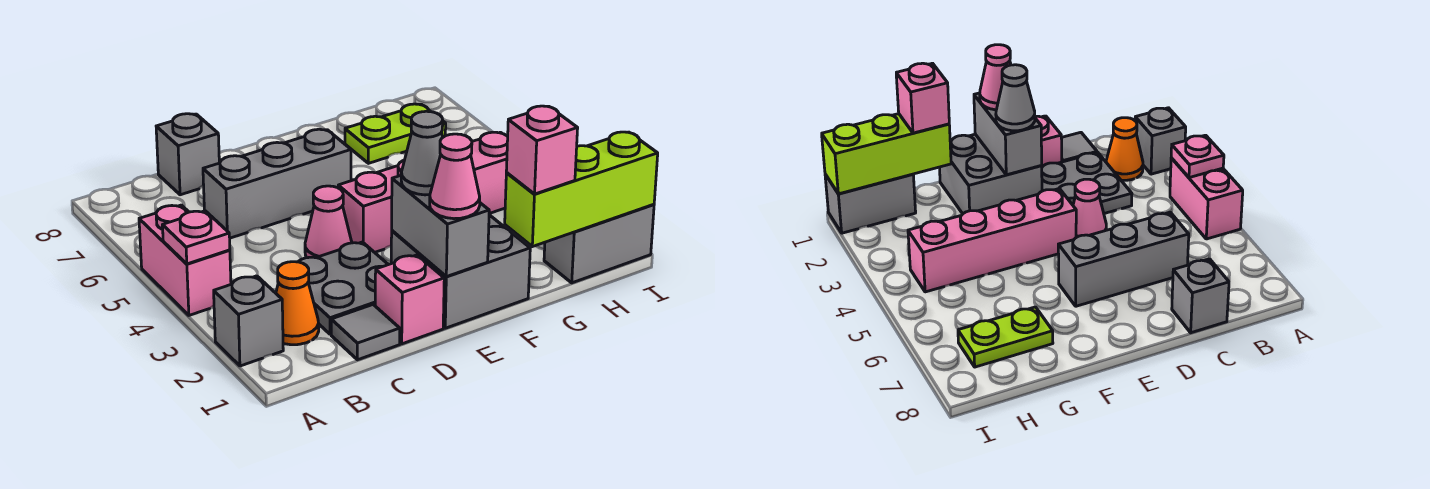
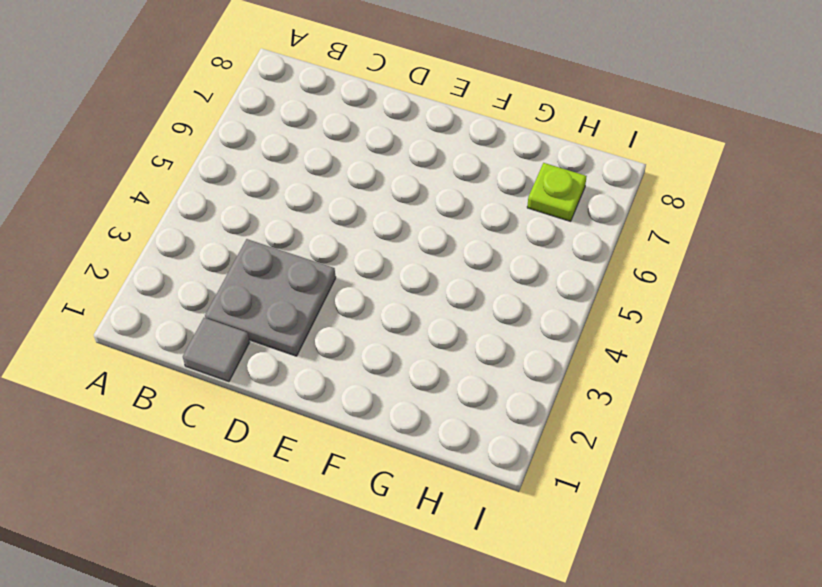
lime 1x1 plate [527,163,587,221] -> lime 1x2 plate [345,104,446,163]
none -> grey 1x1 brick [214,276,283,366]
none -> pink 1x2 brick [139,205,231,315]
none -> orange 1x1 cone [276,262,319,345]

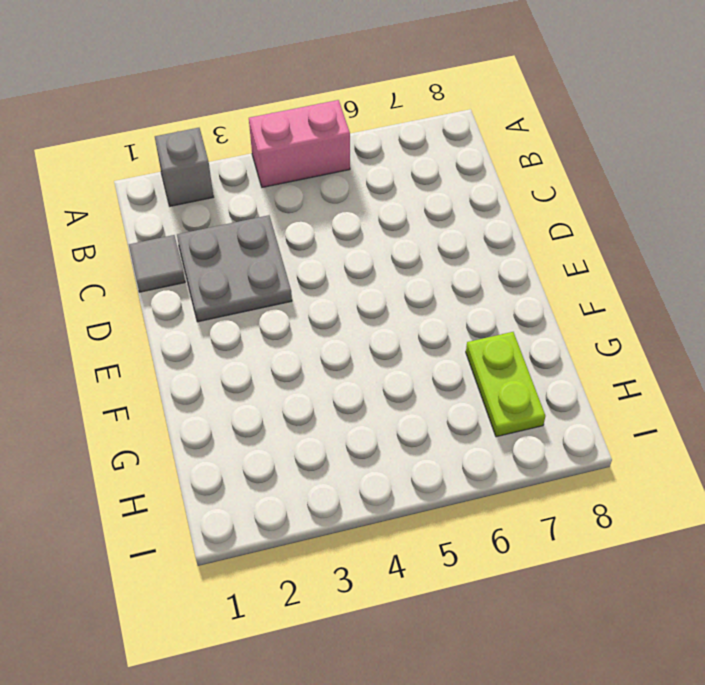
none -> orange 1x1 cone [276,262,319,345]
none -> grey 1x3 brick [203,129,351,238]
none -> grey 1x1 brick [156,114,219,195]

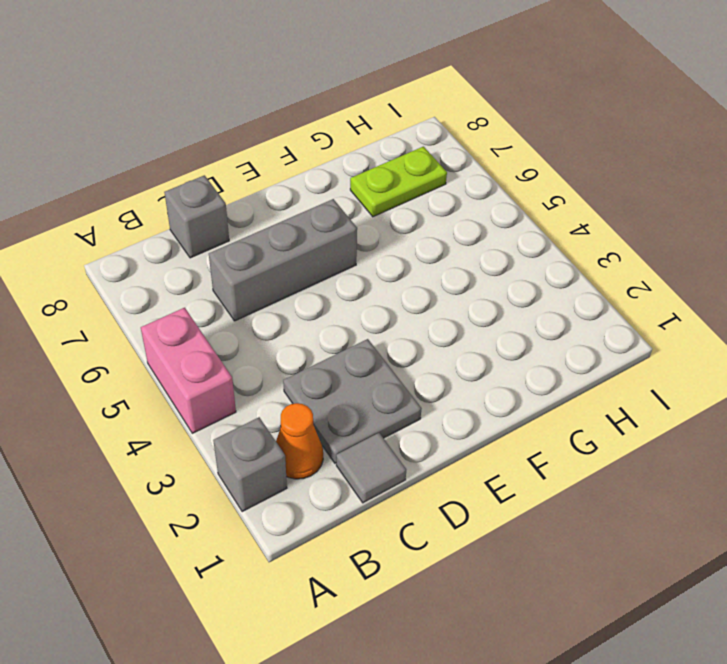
none -> pink 1x1 brick [375,255,444,344]
none -> pink 1x1 cone [305,186,352,258]
none -> grey 2x2 brick [391,215,530,328]

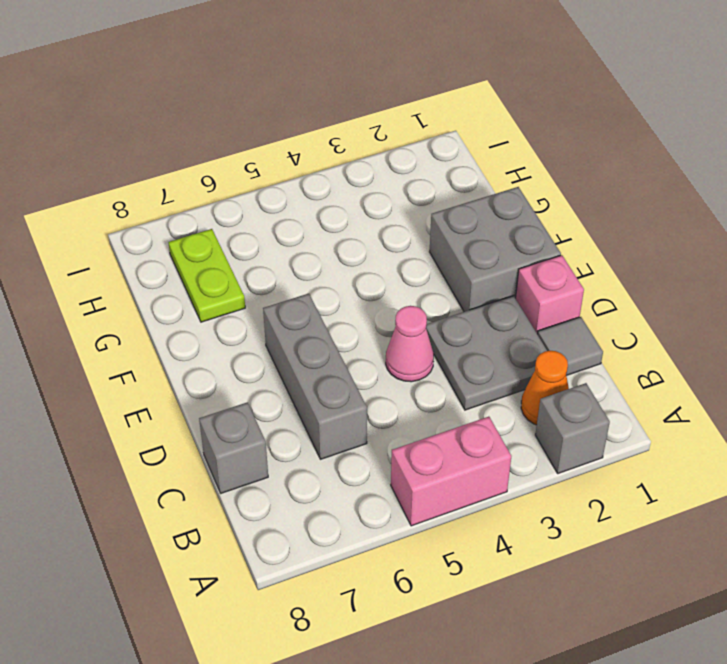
none -> pink 1x4 brick [338,132,508,252]
none -> grey 1x2 brick [544,204,654,283]
none -> pink 1x1 plate [162,211,230,264]

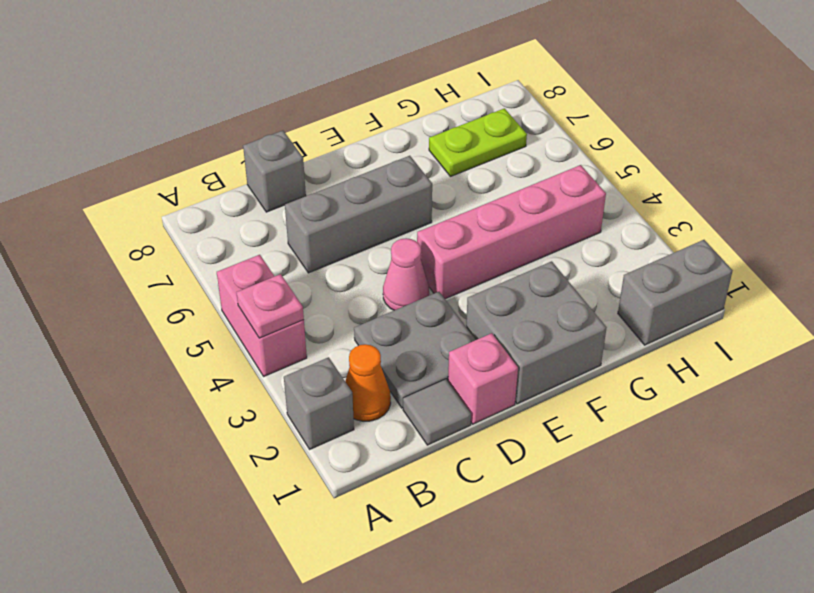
none -> grey 1x2 brick [392,176,489,277]
none -> lime 1x3 brick [505,132,658,247]
none -> pink 1x1 cone [430,134,480,219]

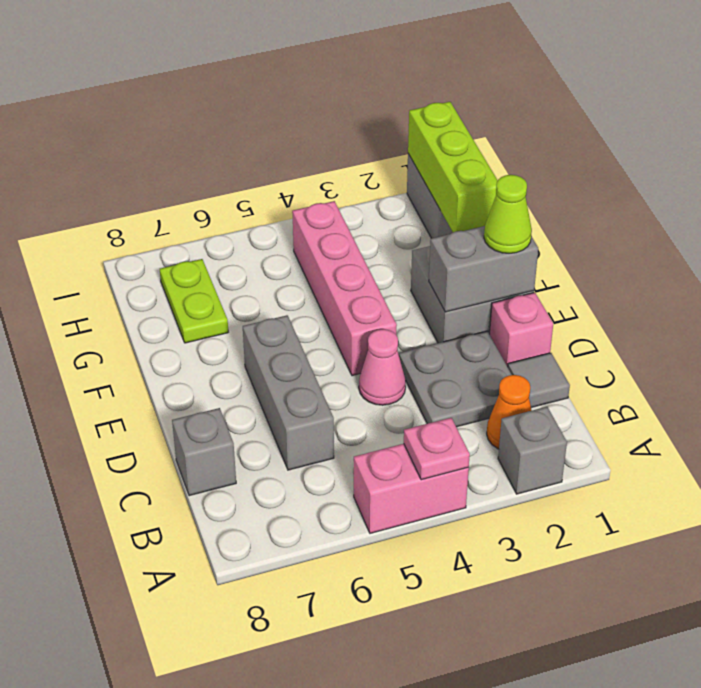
lime 1x1 cone [484,175,532,253] -> pink 1x1 cone [430,134,480,219]
none -> grey 1x1 cone [401,111,443,195]
none -> pink 1x1 brick [506,106,578,194]

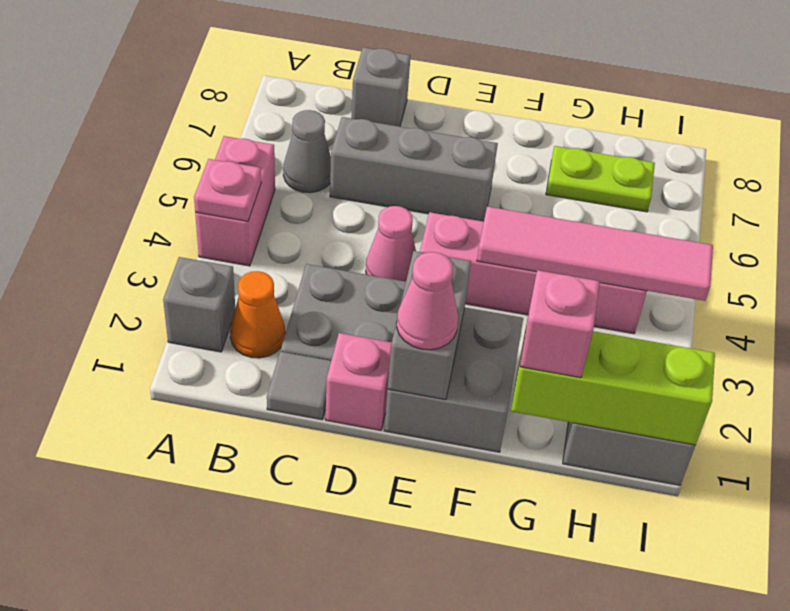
grey 1x1 cone [283,110,331,193] -> grey 1x1 cone moved to [401,111,443,195]
pink 1x4 tile [477,206,713,301] -> none

